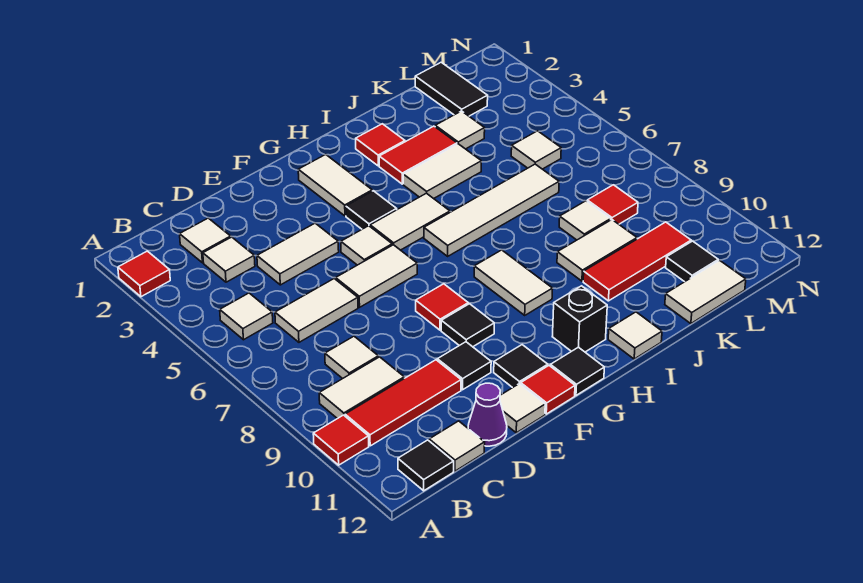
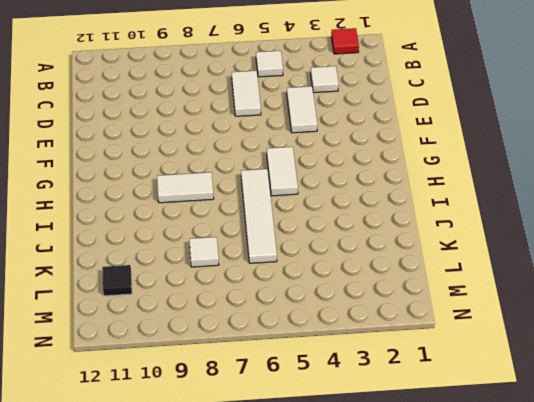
none -> red 1x1 tile [313,415,369,465]
none -> white 1x2 tile [319,357,404,419]
none -> red 1x3 tile [345,360,461,446]
none -> black 1x1 tile [398,440,454,491]

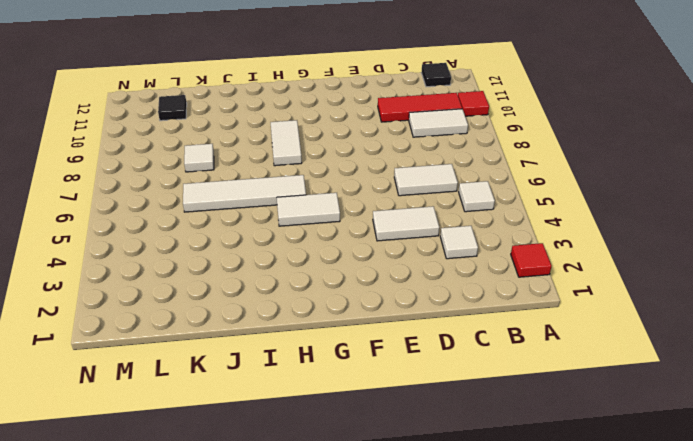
none -> white 1x1 tile [180,218,231,263]
none -> white 1x1 tile [325,336,378,379]
none -> white 1x1 tile [429,421,485,471]
none -> purple 1x1 cone [468,383,507,446]

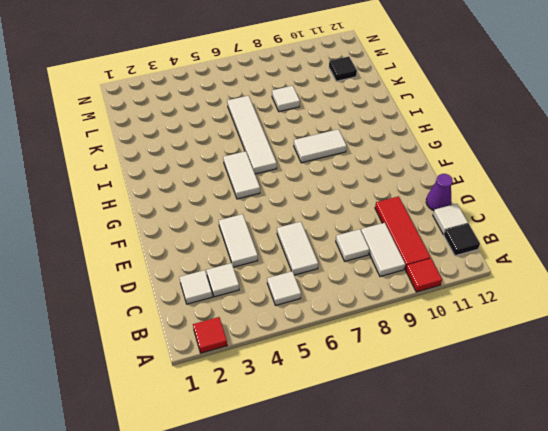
none -> white 1x2 tile [336,245,417,307]
none -> black 1x1 tile [437,342,491,390]
none -> white 1x1 tile [500,384,545,433]
none -> white 1x1 tile [341,226,392,265]

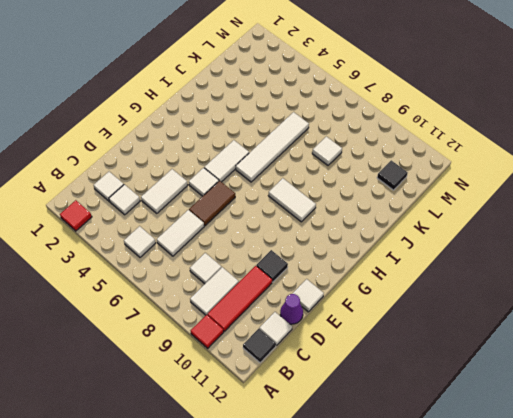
brown 1x2 tile [189,181,235,226] -> white 1x2 tile [336,245,417,307]
none -> red 1x1 tile [416,284,468,330]
none -> black 1x1 tile [441,304,494,347]
none -> black 1x1 tile [494,345,548,388]
none -> red 1x1 tile [521,366,575,414]

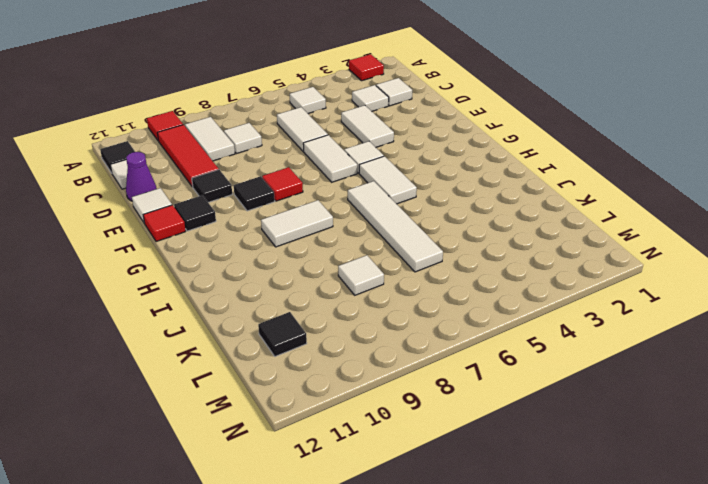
none -> white 1x2 tile [298,155,372,216]
none -> black 1x1 tile [346,191,397,229]
none -> black 1x1 tile [550,347,604,395]
none -> black 1x1 brick [552,286,607,352]

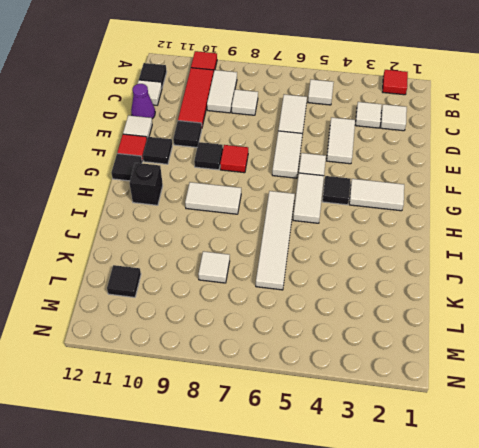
none -> red 1x1 tile [356,124,405,166]
none -> red 1x2 tile [379,126,457,184]
none -> white 1x2 tile [403,144,481,199]
none -> white 1x1 tile [608,312,662,359]

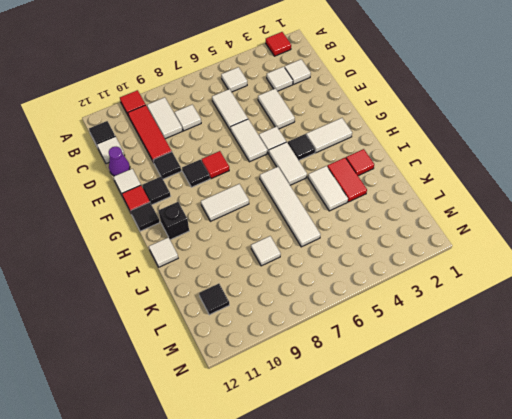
none -> white 1x2 tile [557,220,637,281]
none -> red 1x3 tile [583,222,691,301]
none -> white 1x1 tile [435,111,485,149]
none -> white 1x2 tile [665,260,746,324]

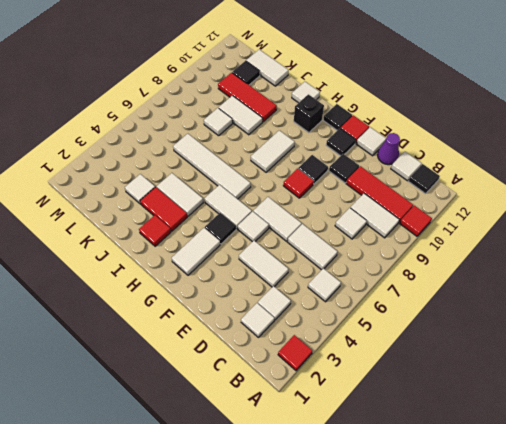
none -> black 1x2 tile [415,62,488,116]
none -> white 1x1 tile [511,131,561,169]
none -> red 1x1 tile [587,185,638,224]

